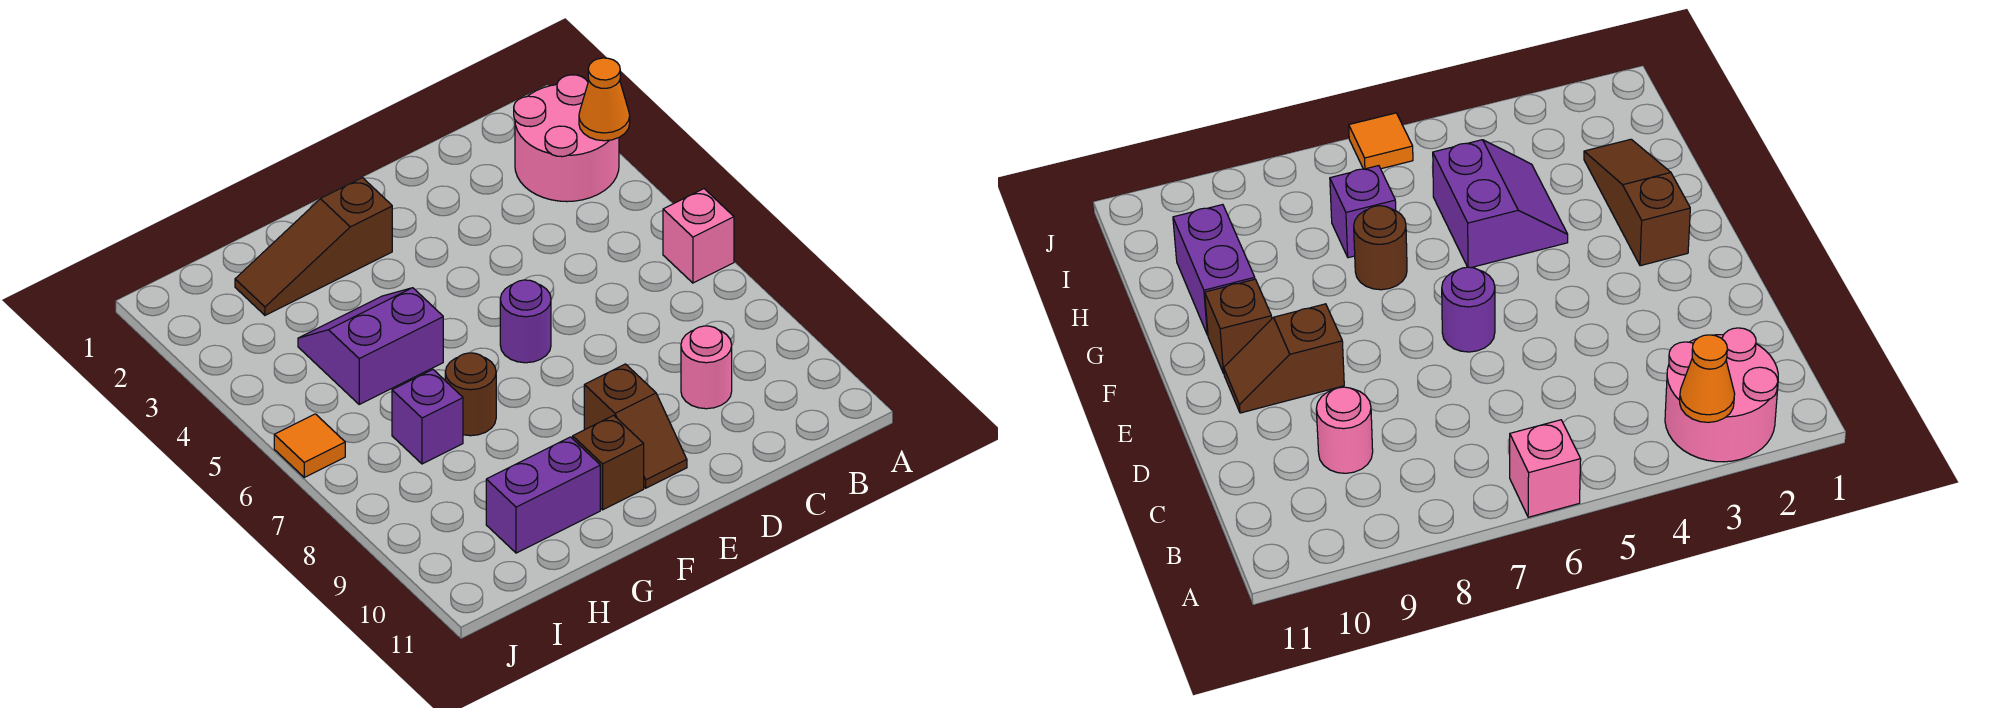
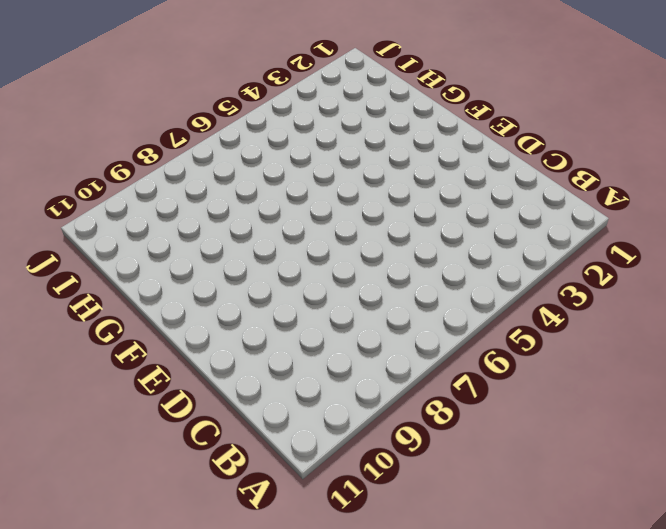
none -> pink 2x2 round brick [514,75,619,202]
none -> pink 1x1 brick [663,189,734,283]
none -> pink 1x1 round brick [681,326,732,409]

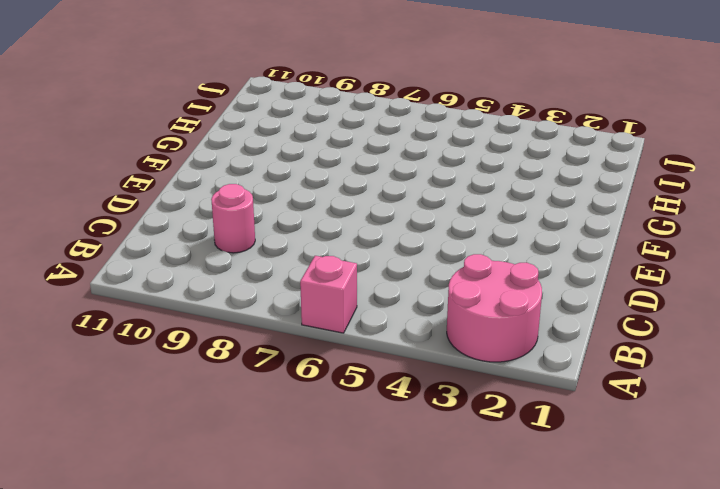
none -> purple 1x1 round brick [500,280,551,363]
none -> brown 1x2 slope [584,364,687,488]
none -> brown 1x3 slope [235,178,392,315]

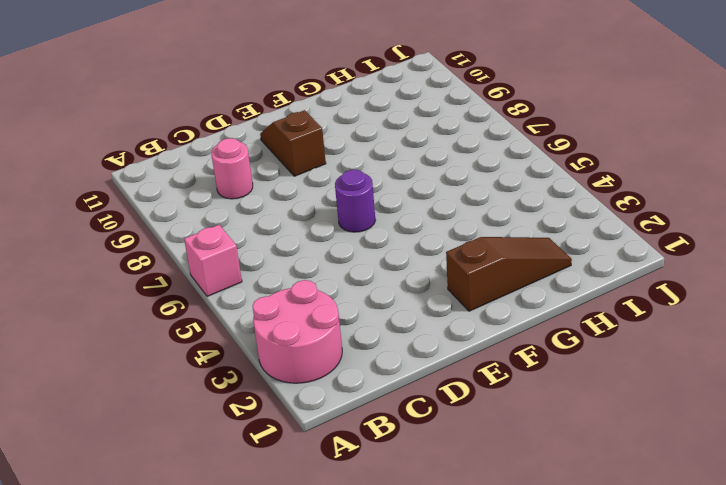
none -> brown 1x1 brick [573,415,644,510]
none -> purple 2x2 slope [298,288,443,404]
none -> brown 1x1 round brick [445,353,496,436]

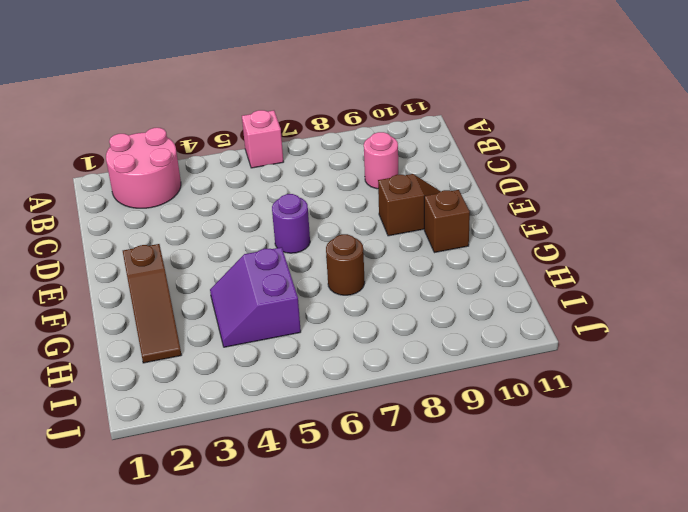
none -> purple 1x2 brick [486,437,600,553]
none -> purple 1x1 brick [392,370,463,464]
none -> orange 1x1 tile [274,414,345,477]

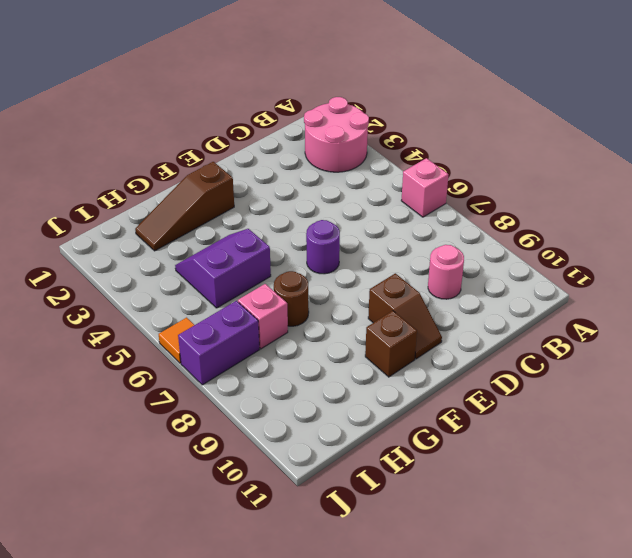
pink 1x1 brick [238,284,288,349] -> purple 1x1 brick [392,370,463,464]
purple 1x2 brick [178,301,259,385] -> purple 1x2 brick moved to [486,437,600,553]
none -> orange 1x1 cone [579,58,630,141]

